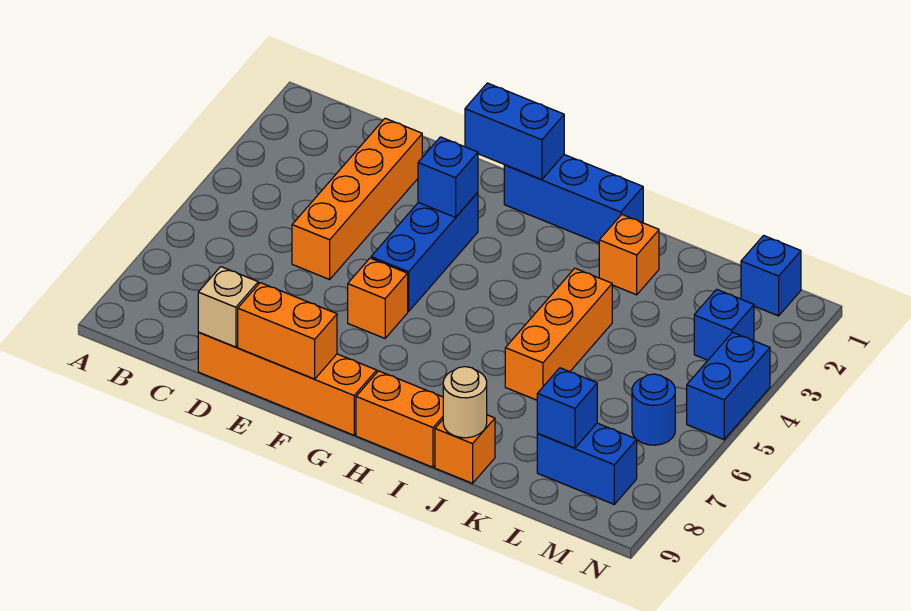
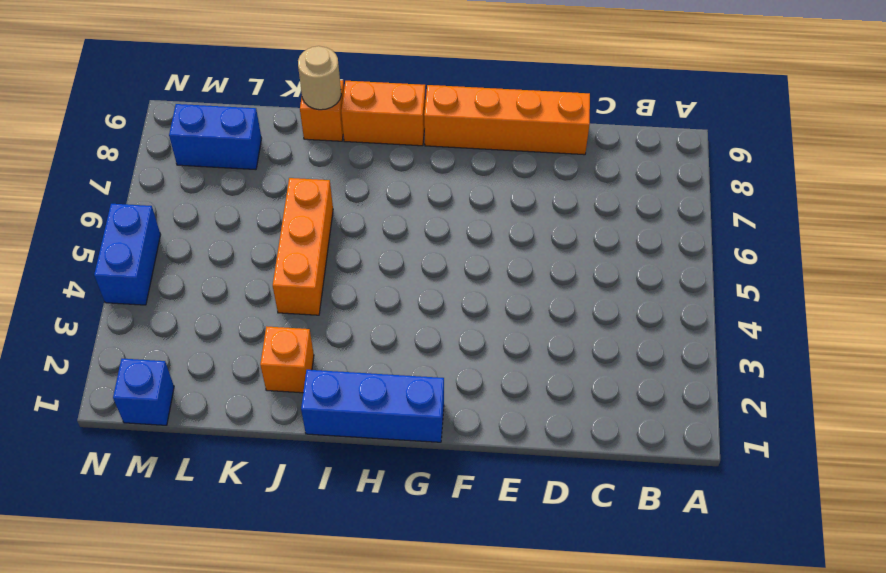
none -> orange 1x4 brick [292,118,422,279]
none -> blue 1x3 brick [371,192,478,312]
none -> orange 1x1 brick [348,258,408,338]

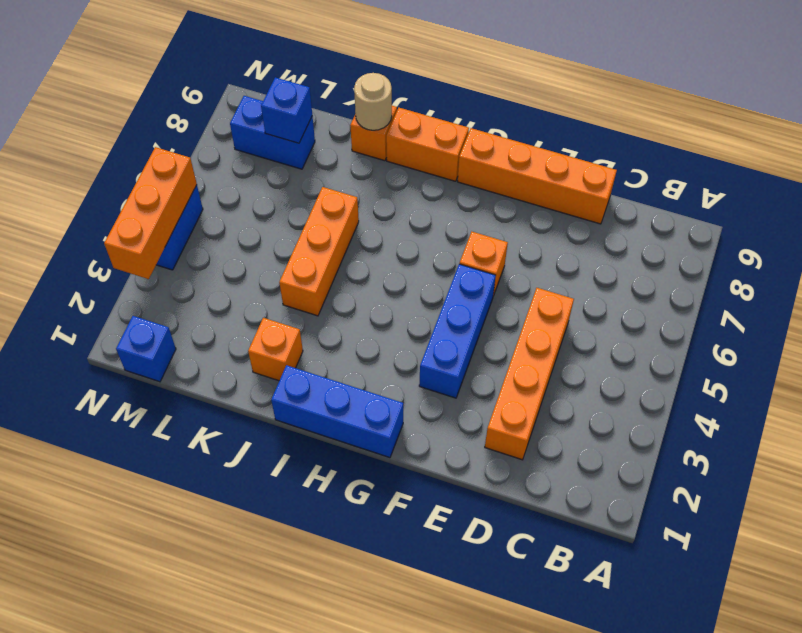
orange 1x3 brick [104,147,197,279] -> none
none -> blue 1x1 brick [694,289,754,360]
none -> blue 1x1 round brick [632,374,675,445]
none -> tan 1x1 brick [198,267,258,347]

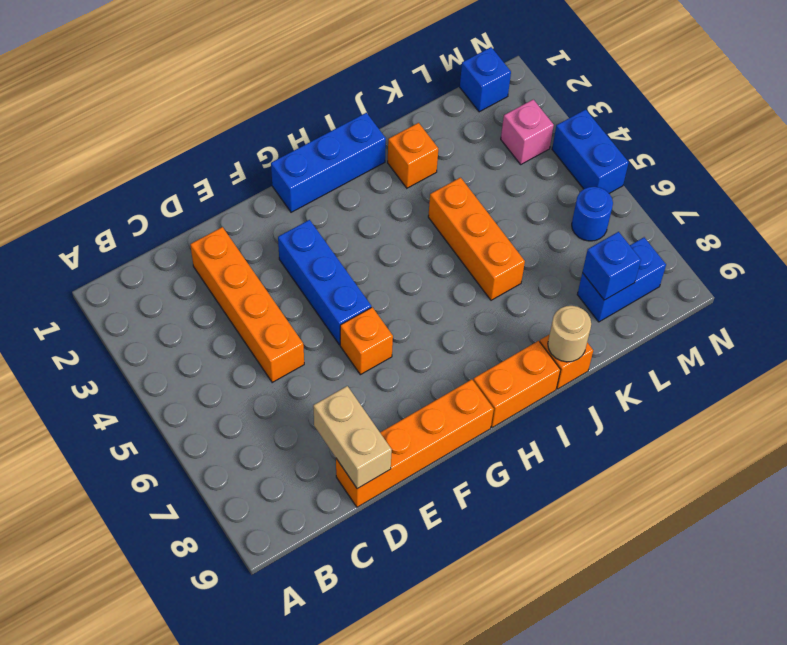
tan 1x2 brick [313,386,392,489] -> tan 1x1 brick [198,267,258,347]
pink 1x1 brick [501,99,554,164] -> blue 1x1 brick [694,289,754,360]
none -> orange 1x2 brick [238,283,337,379]
none -> blue 1x2 brick [465,83,564,180]
none -> blue 1x1 brick [418,137,478,217]

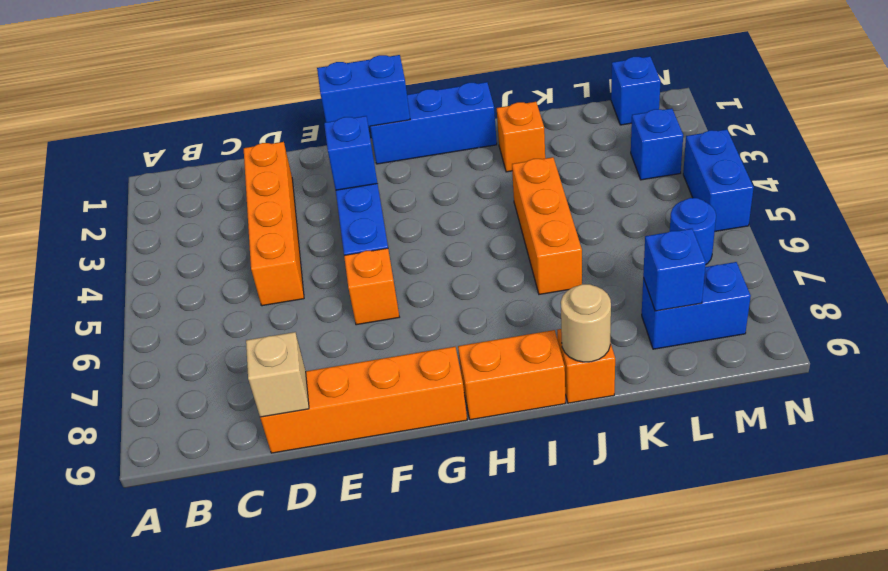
none -> orange 1x2 brick [238,283,337,379]

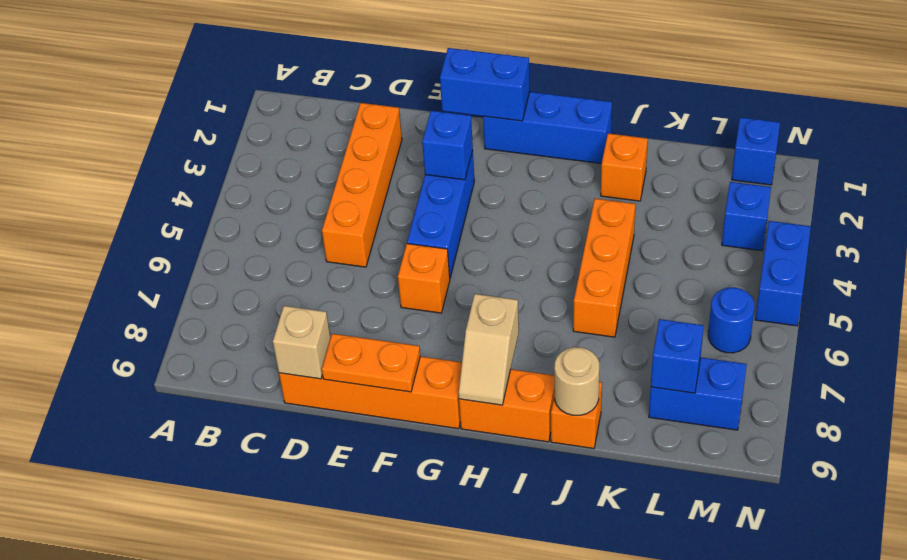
orange 1x2 plate [322,334,420,392] -> orange 1x2 brick [238,283,337,379]
tan 1x2 slope [459,294,519,405] -> none

